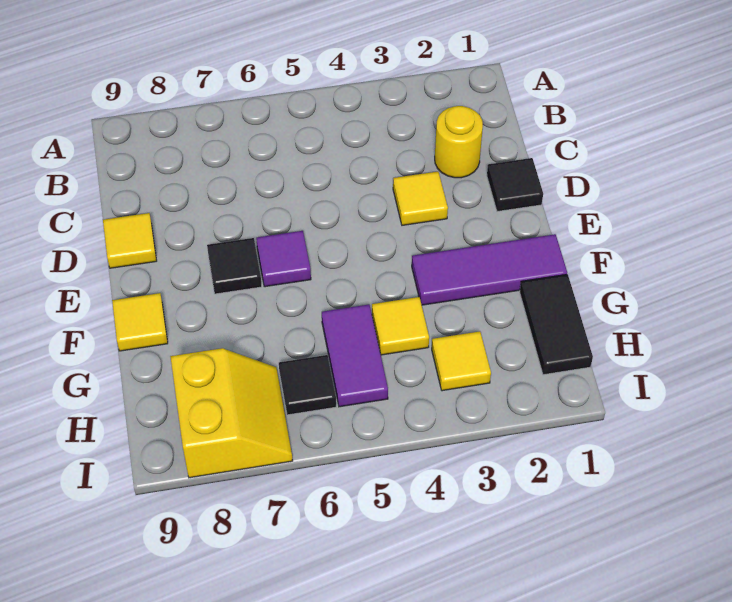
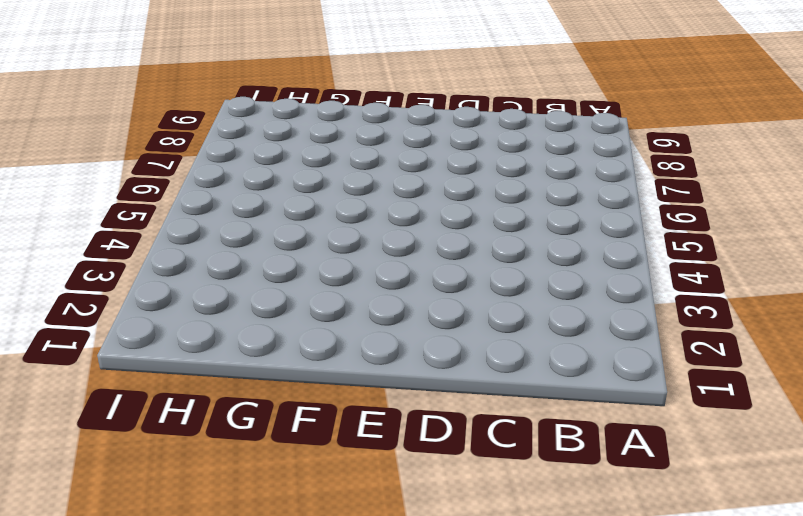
none -> yellow 1x1 round brick [435,106,483,178]
none -> black 1x1 tile [487,158,543,212]
none -> yellow 1x1 tile [393,172,448,225]

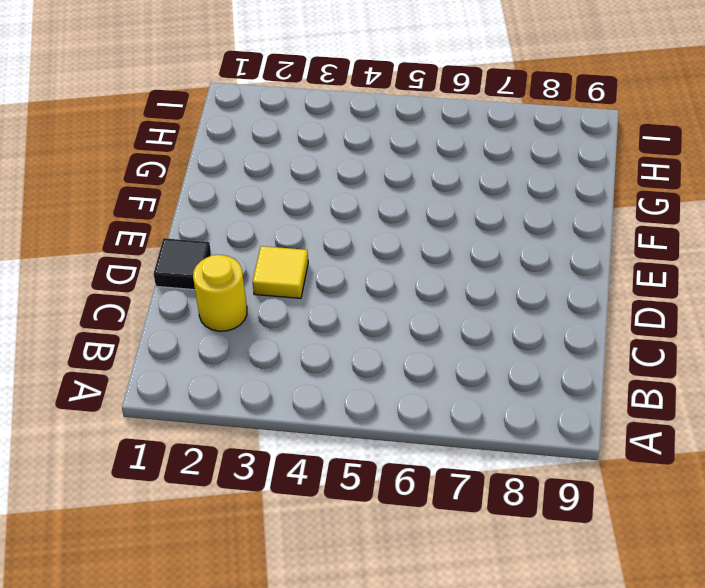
none -> yellow 1x1 tile [103,213,157,268]
none -> purple 1x1 tile [256,231,311,287]
none -> black 1x1 tile [207,238,262,294]

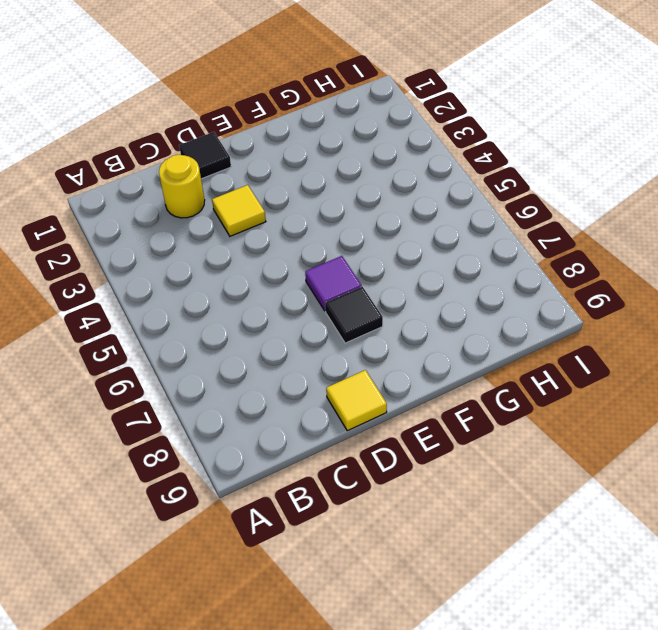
none -> purple 1x3 tile [412,234,567,305]
none -> yellow 1x1 tile [112,293,168,351]
none -> black 1x2 tile [520,274,593,375]

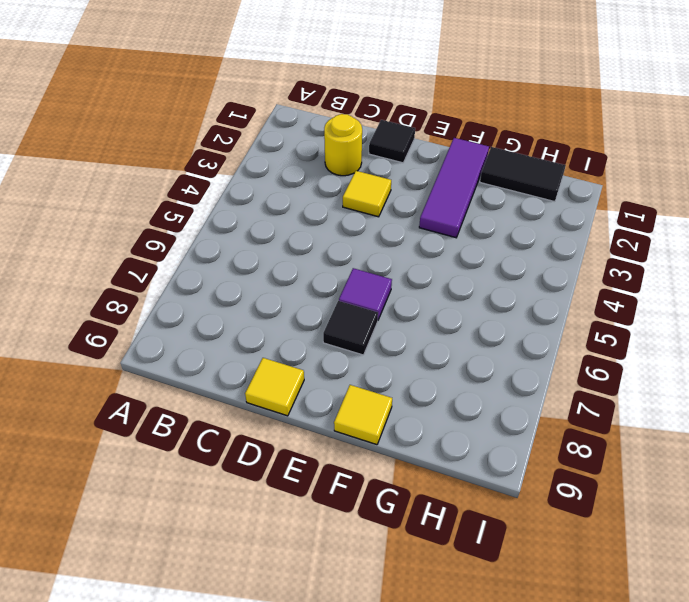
none -> yellow 1x1 tile [372,297,429,355]
none -> purple 1x2 tile [322,305,388,407]
none -> yellow 1x1 tile [432,331,491,391]

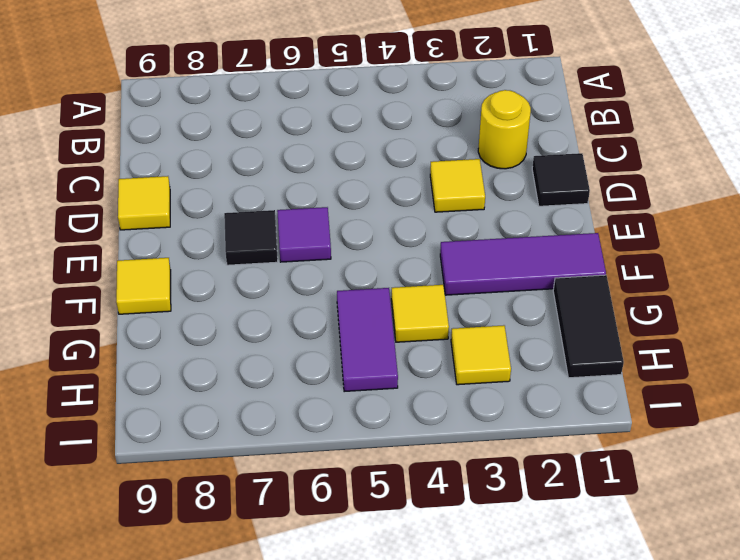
none -> black 1x1 tile [279,355,336,415]
none -> yellow 2x2 slope [170,348,293,478]

